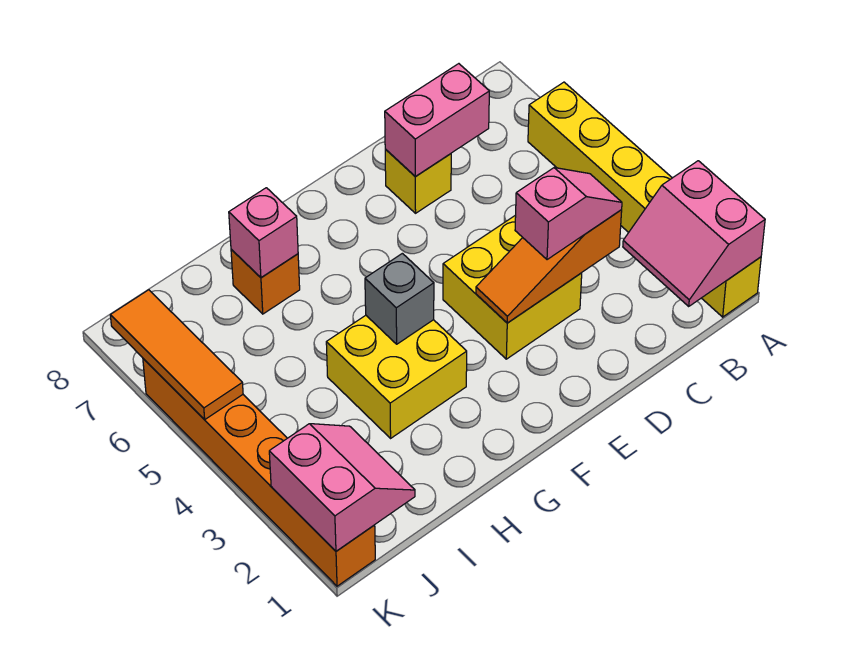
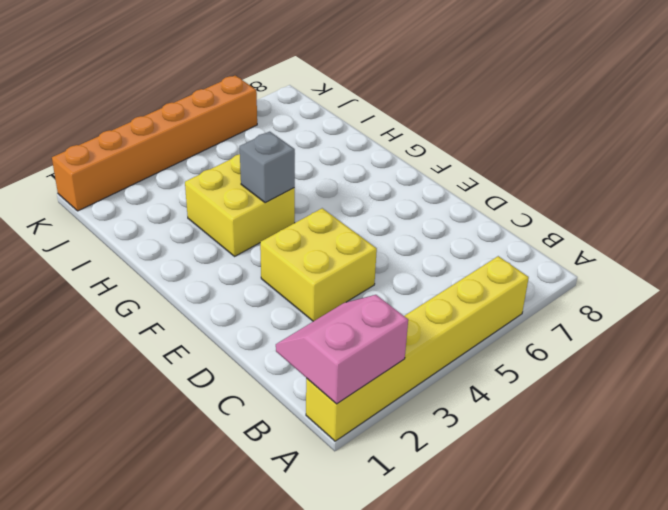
none -> yellow 1x1 brick [385,149,451,213]
none -> orange 1x1 brick [231,250,300,314]
none -> orange 1x3 slope [476,210,622,323]

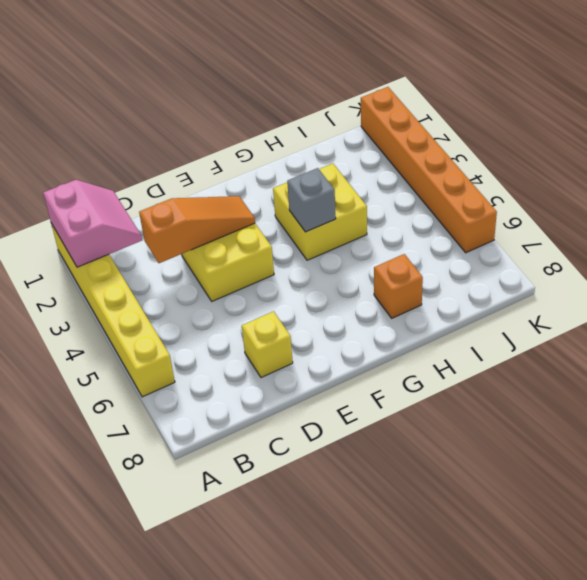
none -> pink 1x2 brick [385,64,489,177]
none -> pink 1x1 brick [229,188,298,277]
none -> pink 2x2 slope [269,424,415,551]

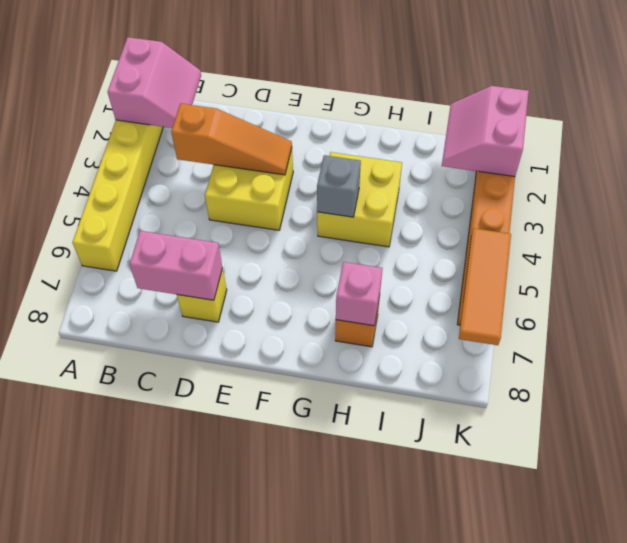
none -> pink 1x2 slope [515,168,622,260]

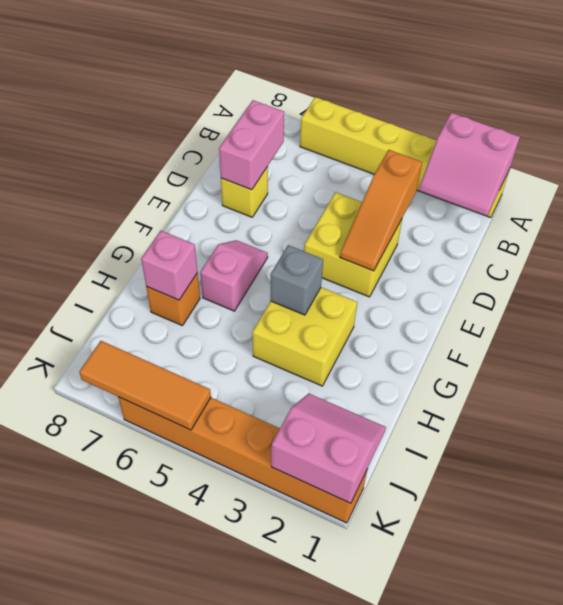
pink 1x2 slope [200,240,268,311] -> pink 1x2 slope moved to [515,168,622,260]

